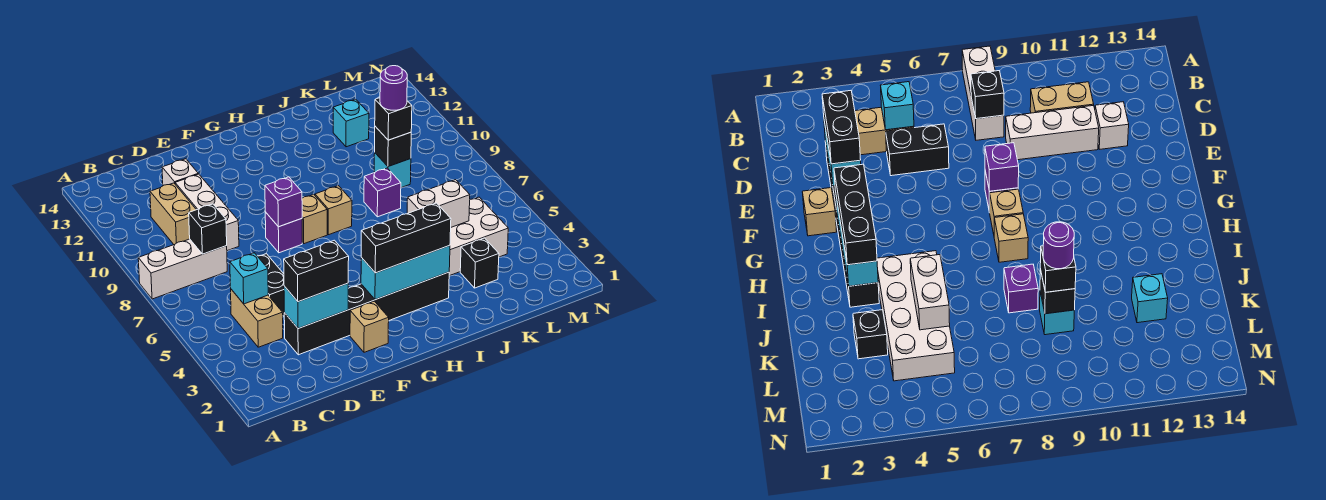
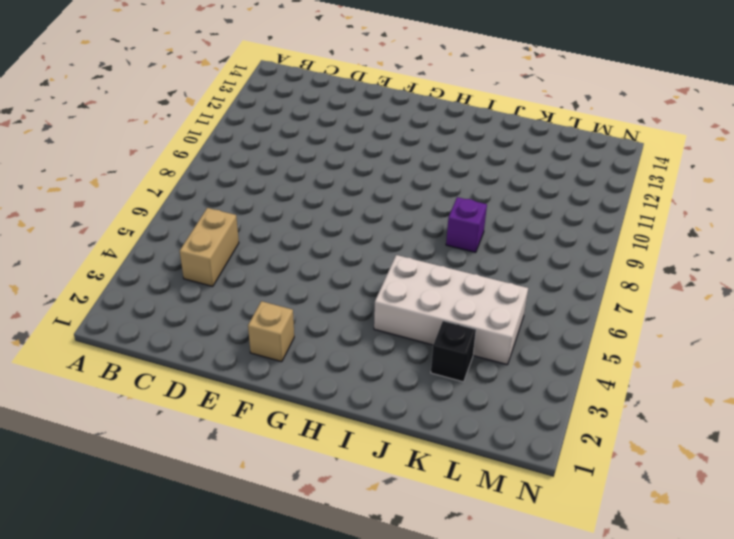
none -> white 1x3 brick [138,239,227,299]
none -> tan 1x2 brick [150,183,196,245]
none -> black 1x6 brick [284,272,449,355]

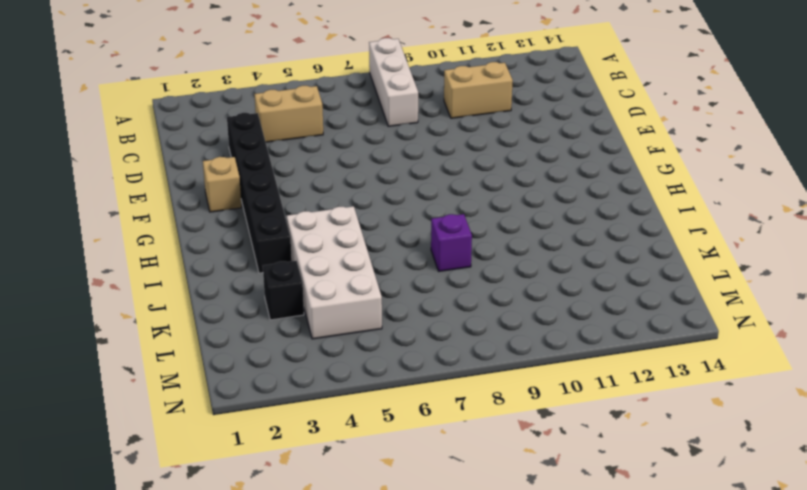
none -> black 1x2 brick [258,254,285,316]
none -> white 1x3 brick [175,174,239,251]
none -> white 1x1 brick [162,159,198,186]

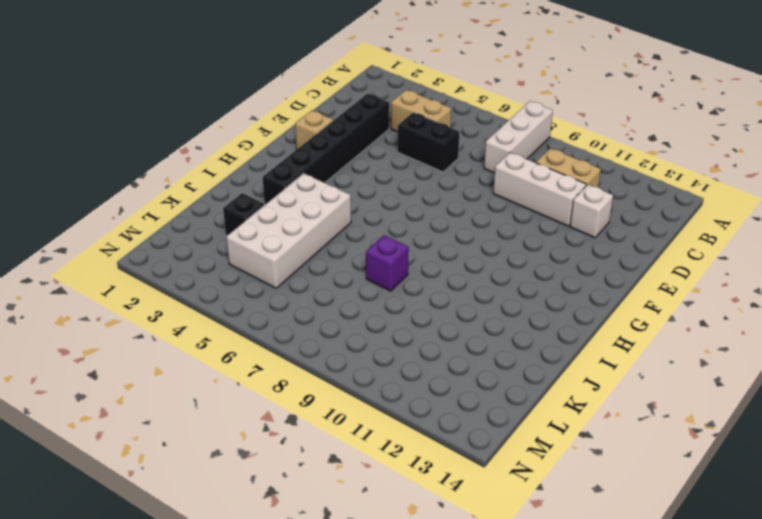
none -> purple 1x1 brick [265,212,302,253]
none -> tan 1x1 brick [302,194,327,244]
none -> tan 1x1 brick [315,186,352,235]

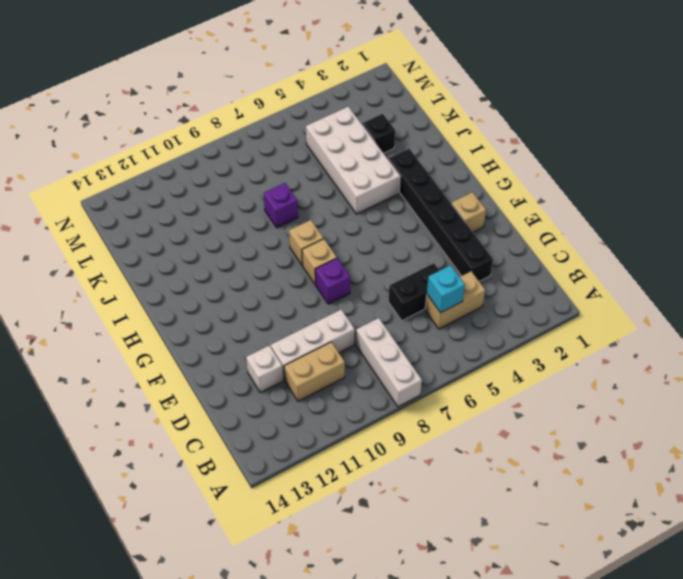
none -> cyan 1x1 brick [374,153,411,188]
none -> cyan 1x1 brick [333,99,369,147]
none -> black 1x1 brick [189,204,227,254]

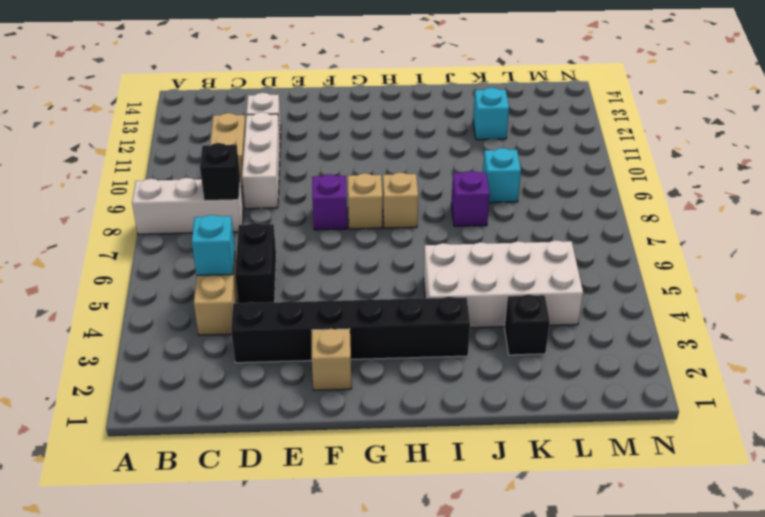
none -> cyan 1x2 brick [284,283,348,328]
none -> purple 1x1 brick [265,177,302,227]
none -> cyan 1x3 brick [361,246,450,300]

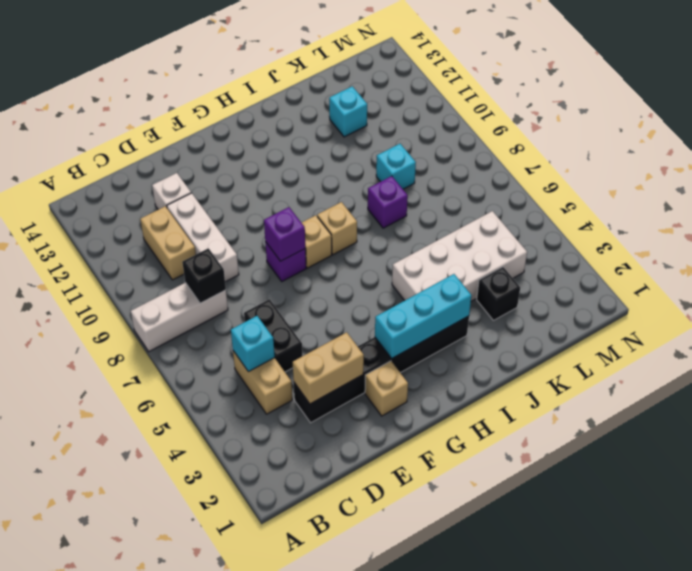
tan 1x2 brick [293,332,364,404] -> cyan 1x2 brick [284,283,348,328]
none -> white 1x2 brick [407,180,470,227]
none -> black 1x1 brick [375,126,411,166]
none -> black 1x2 brick [284,240,349,302]

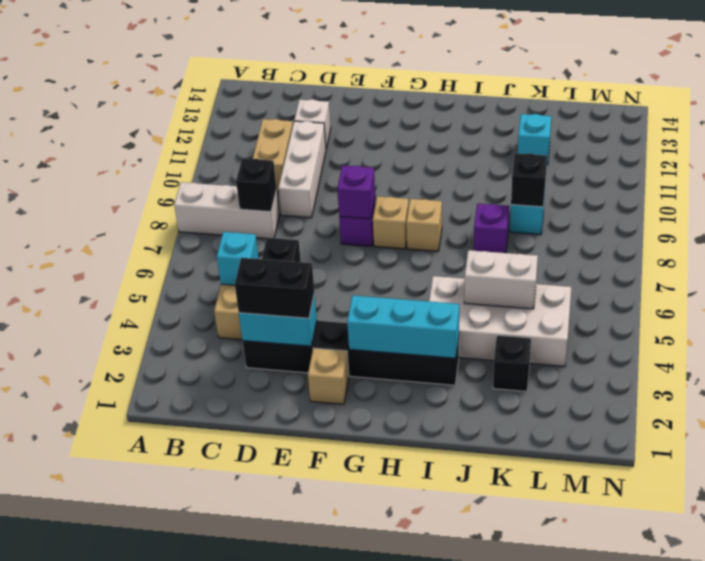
none -> black 1x3 brick [361,203,451,273]
none -> black 1x1 brick [375,98,412,140]
none -> purple 1x1 round brick [380,66,407,110]

